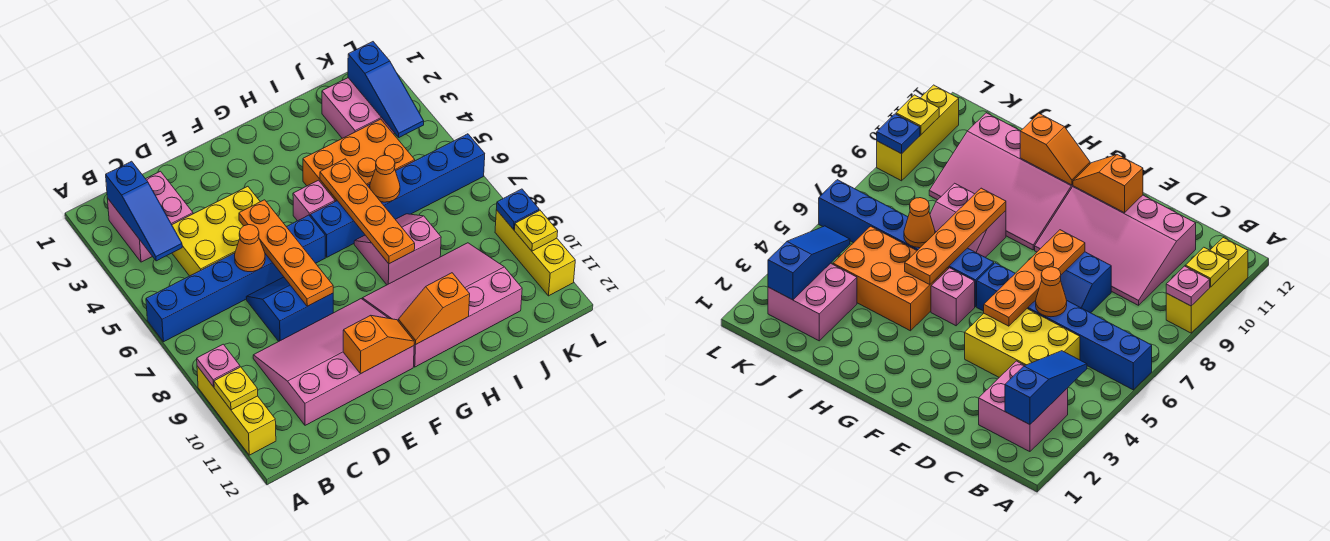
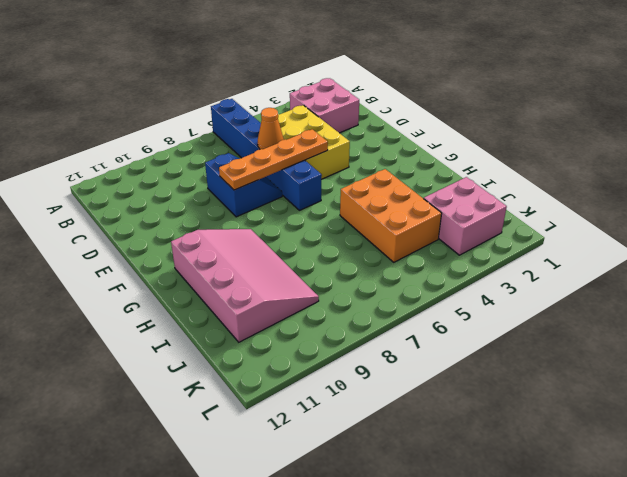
none -> yellow 1x3 brick [197,366,276,455]
none -> pink 3x4 slope [253,299,414,425]
none -> pink 1x1 brick [293,180,335,221]

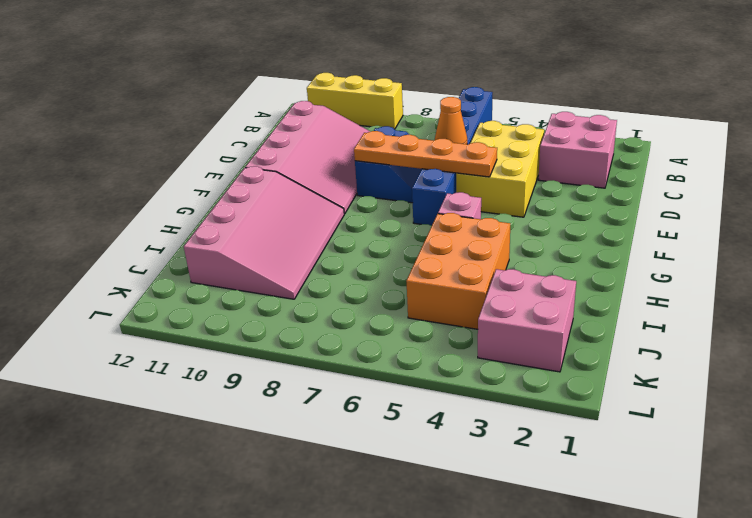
none -> blue 1x6 brick [310,134,485,257]
none -> pink 2x2 slope [354,214,441,285]
none -> yellow 1x3 brick [495,210,575,296]

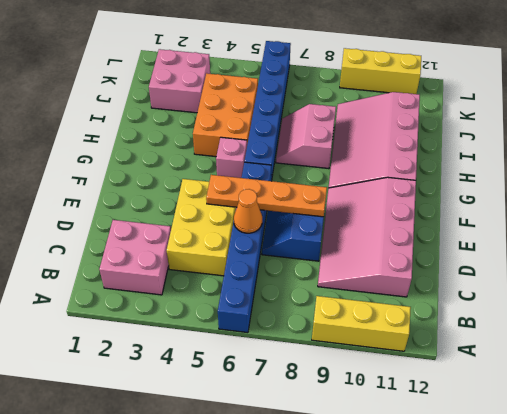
none -> pink 1x1 plate [197,344,240,387]
none -> yellow 1x1 plate [214,367,258,410]
none -> blue 1x3 slope [106,161,182,261]

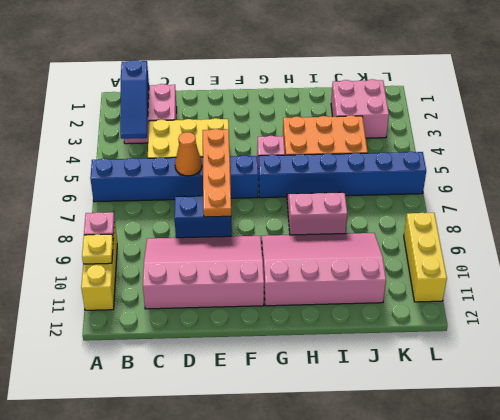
none -> orange 1x2 slope [343,315,414,374]
none -> orange 1x2 slope [398,273,470,345]
none -> orange 1x4 plate [320,159,415,264]

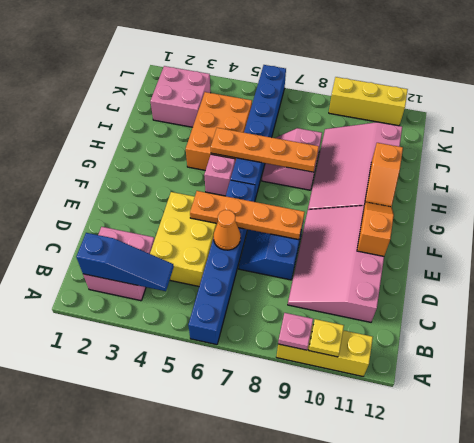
none -> orange 1x1 cone [370,155,400,202]
none -> blue 1x3 slope [348,42,424,137]
none -> blue 1x1 plate [497,189,539,230]

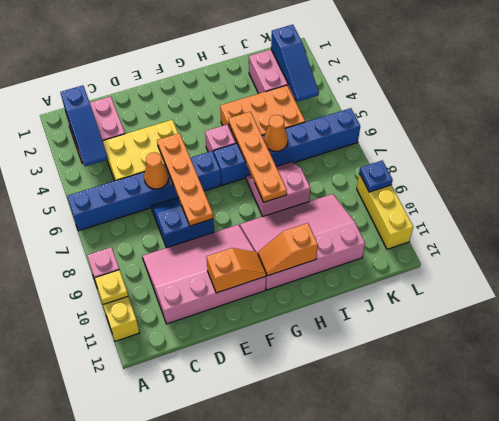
none -> yellow 1x1 plate [515,210,558,251]

